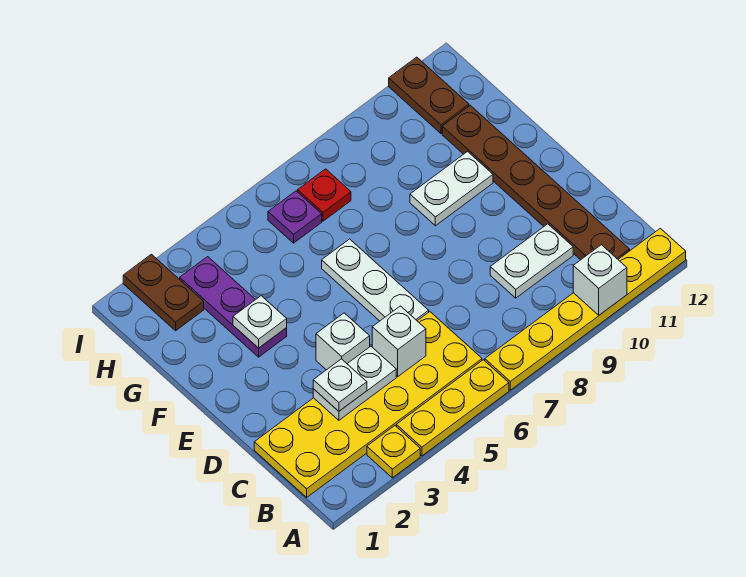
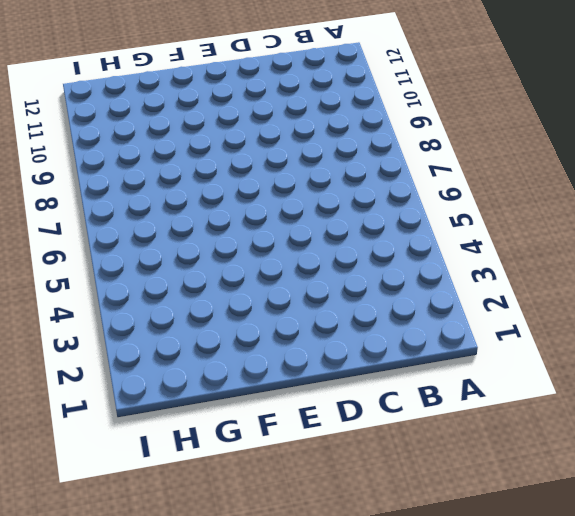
none -> yellow 1x1 plate [367,426,420,478]
none -> yellow 1x3 plate [396,360,509,456]
none -> yellow 1x6 plate [485,228,686,390]

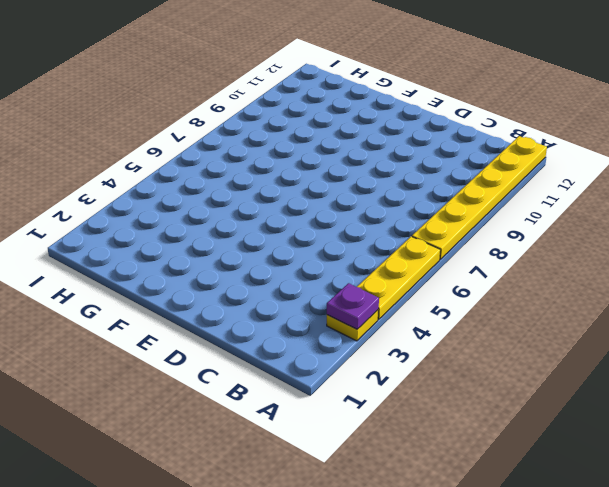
purple 1x1 plate [327,283,379,329] -> purple 1x1 plate moved to [268,191,322,243]
none -> yellow 2x6 plate [254,312,482,497]
none -> brown 1x6 plate [442,105,630,260]
none -> white 1x2 plate [490,224,573,298]

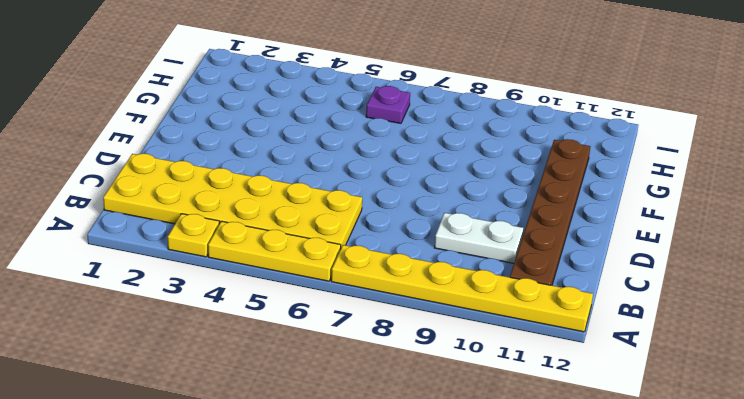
none -> white 1x1 brick [316,313,370,370]
none -> white 1x3 plate [322,239,429,321]
none -> purple 1x3 plate [180,257,287,357]

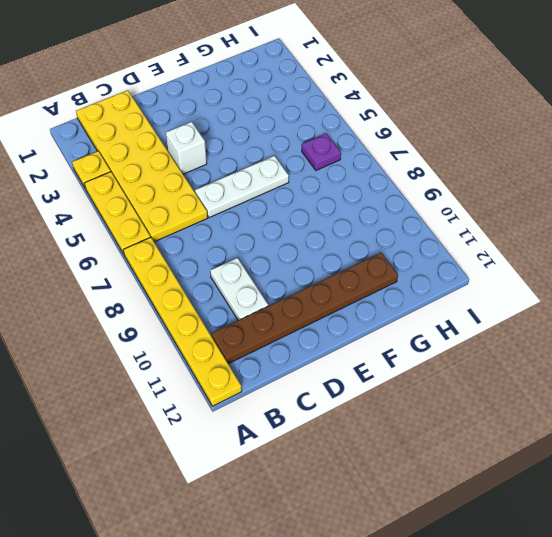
none -> purple 1x3 plate [180,257,287,357]
none -> white 1x2 plate [410,152,493,226]
none -> brown 1x2 plate [123,254,204,331]

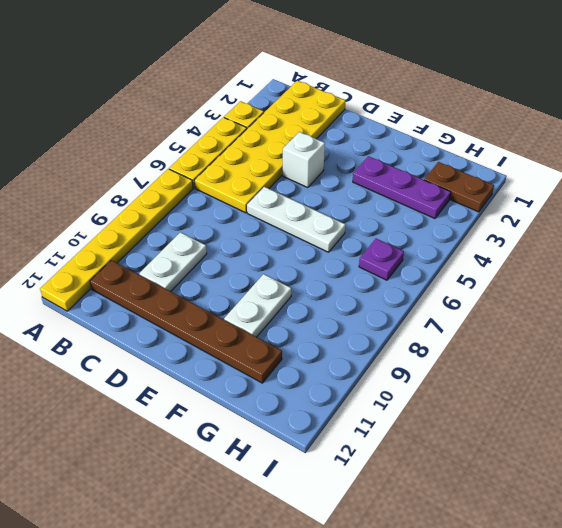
none -> red 1x1 plate [298,169,351,221]
none -> brown 1x2 plate [389,57,469,133]
none -> white 1x1 brick [573,245,627,315]

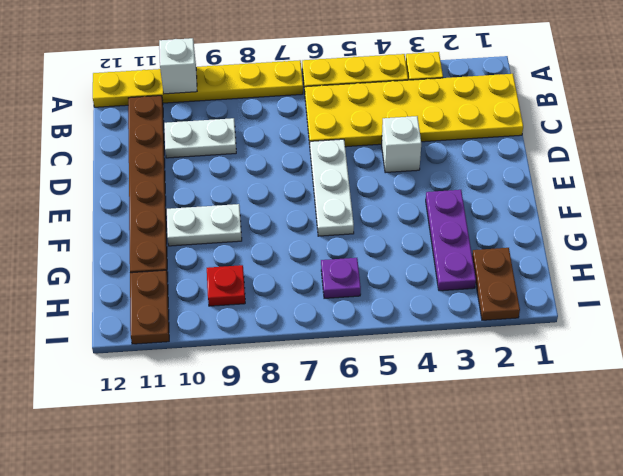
red 1x1 plate [207,265,245,306] -> red 1x1 plate moved to [298,169,351,221]
none -> white 1x2 plate [313,346,396,420]
none -> white 1x1 brick [372,306,426,377]
none -> white 1x1 plate [233,296,287,348]

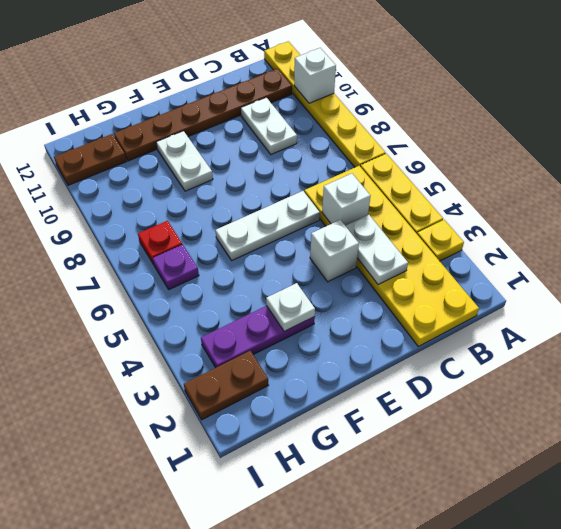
none -> white 1x1 plate [313,359,367,411]

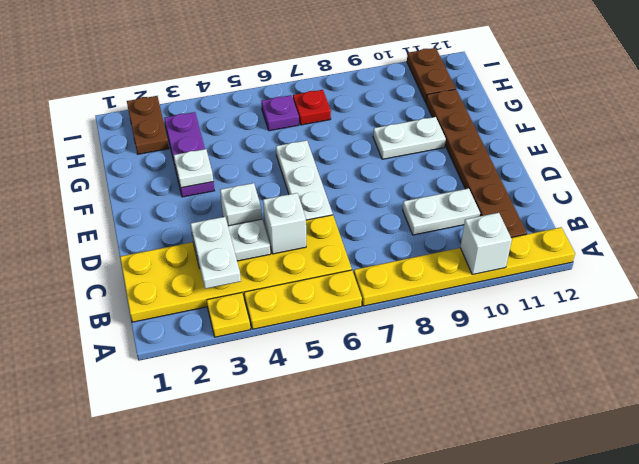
white 1x2 plate [191,217,241,289] -> white 1x1 plate [313,359,367,411]

